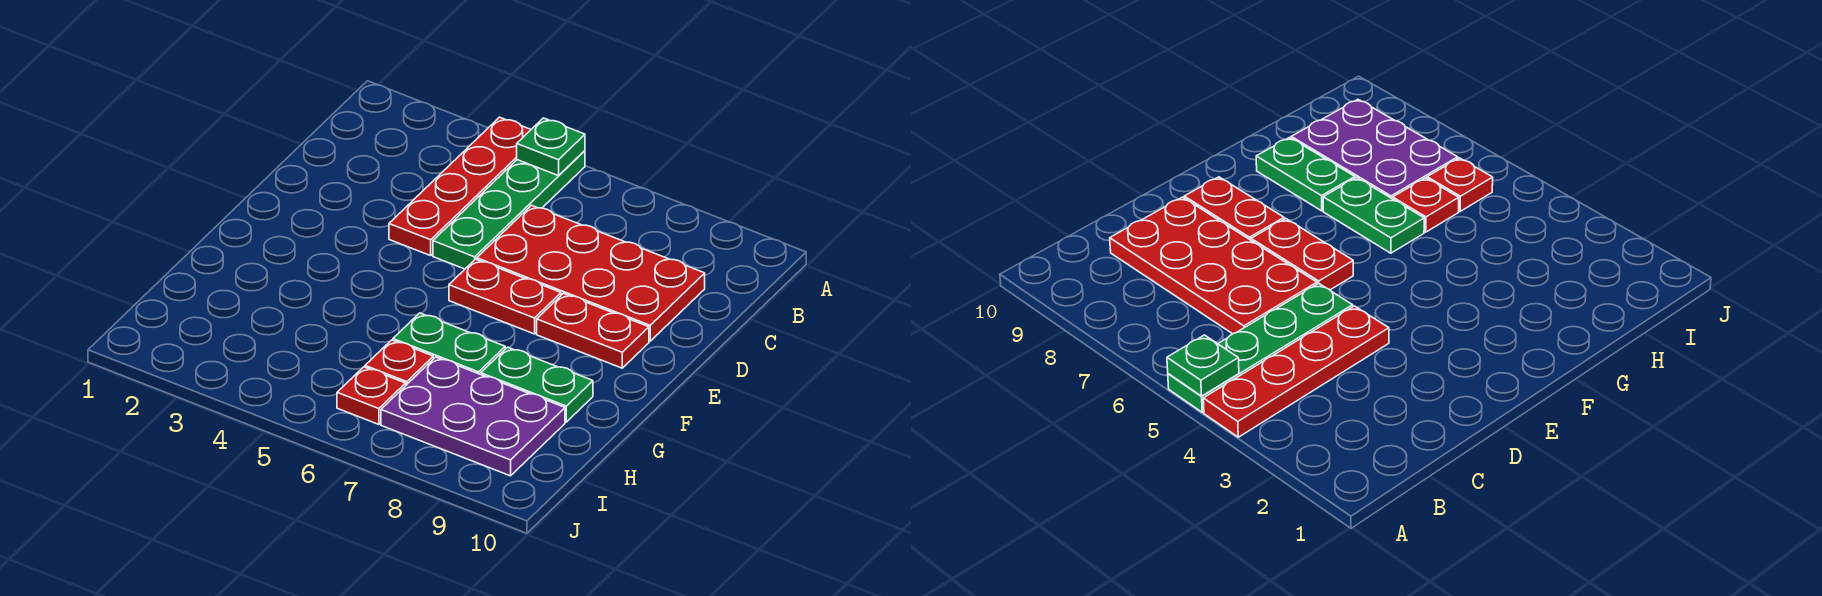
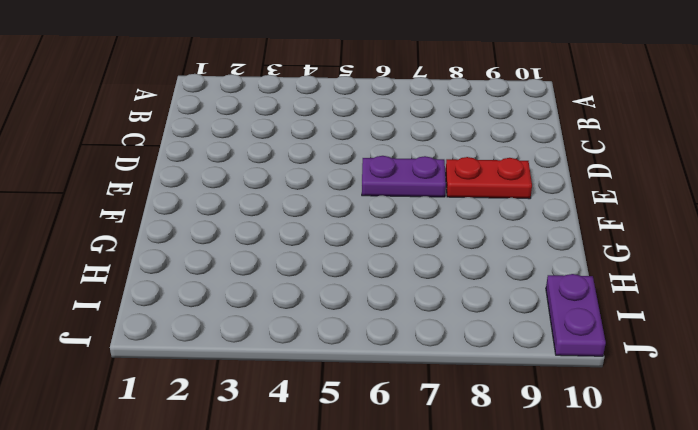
purple 1x2 plate [362,156,446,197] -> red 1x2 plate [449,259,561,334]
purple 1x2 plate [546,274,606,356] -> none
none -> red 1x4 plate [389,117,531,256]
none -> green 1x4 plate [433,151,585,269]

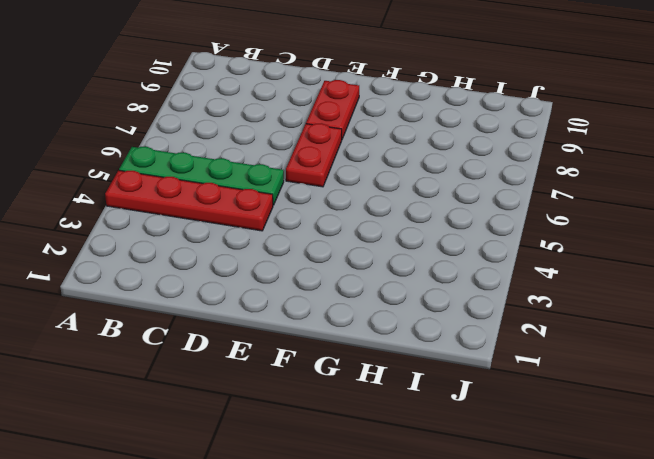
none -> red 2x4 plate [477,205,705,341]
none -> green 1x2 plate [393,313,505,374]

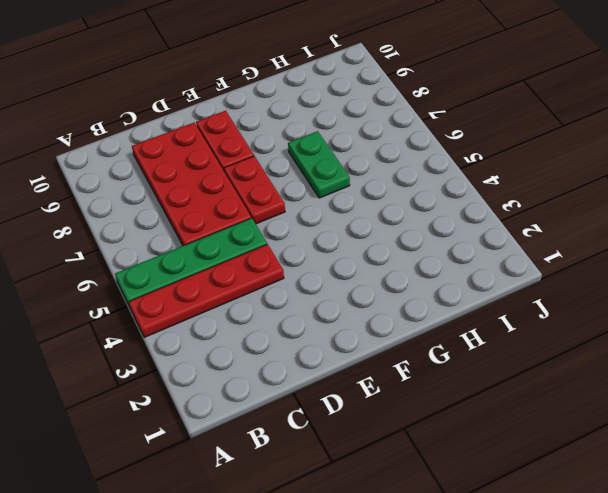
none -> green 1x2 plate [481,347,593,422]
none -> red 1x1 plate [365,340,433,385]

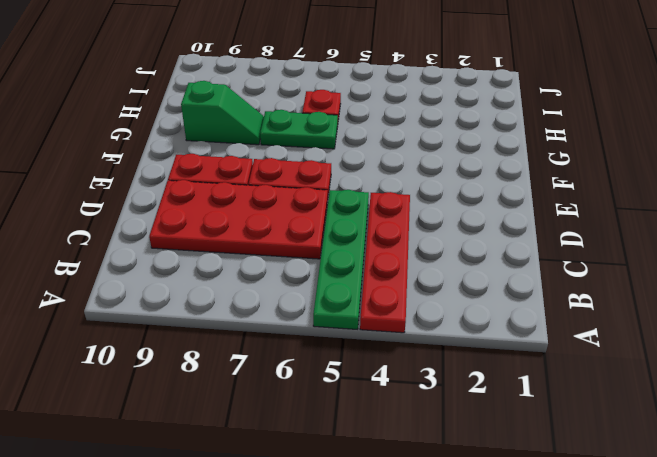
green 1x2 slope [181,81,264,145] -> green 1x2 plate [481,347,593,422]
none -> purple 2x3 plate [381,357,565,476]
none -> red 1x1 plate [337,367,406,424]

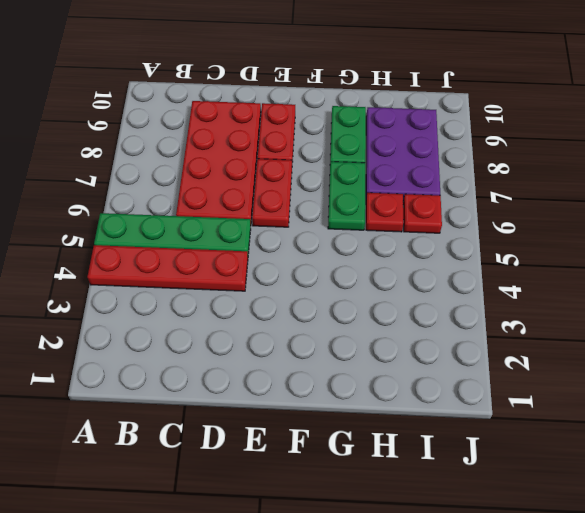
none -> green 1x1 plate [517,118,585,176]

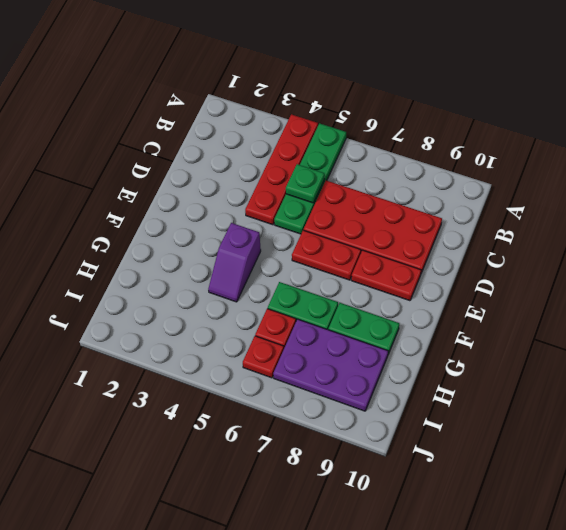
green 1x1 plate [286,164,324,203] -> green 1x1 plate moved to [517,118,585,176]
purple 1x2 slope [208,223,261,302] -> none

